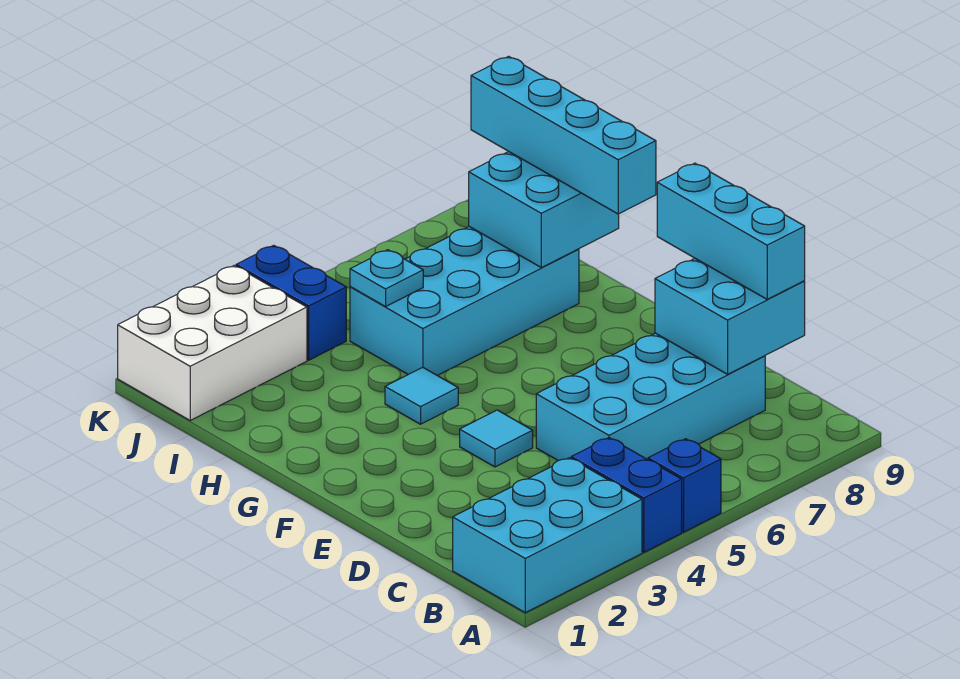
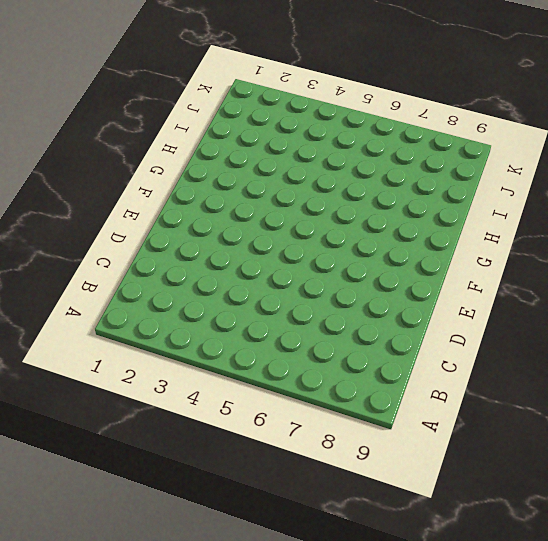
none -> cyan 2x3 brick [453,458,642,613]
none -> blue 1x2 brick [571,438,682,552]
none -> blue 1x1 brick [648,439,721,532]

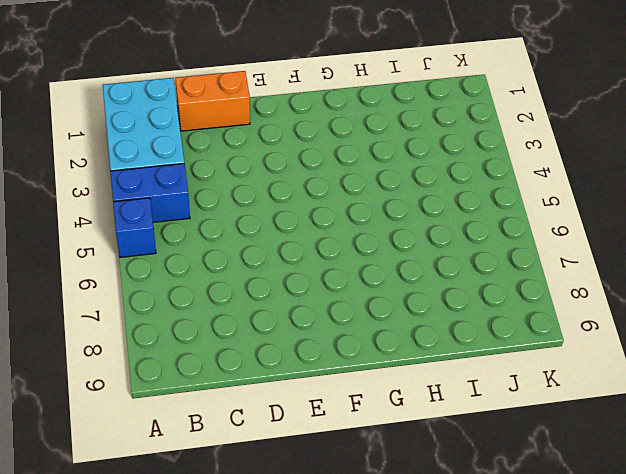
orange 1x2 brick [175,71,250,131] -> none
none -> cyan 2x4 brick [536,333,765,461]
none -> cyan 1x1 tile [460,410,533,467]
none -> cyan 1x1 tile [385,367,458,424]

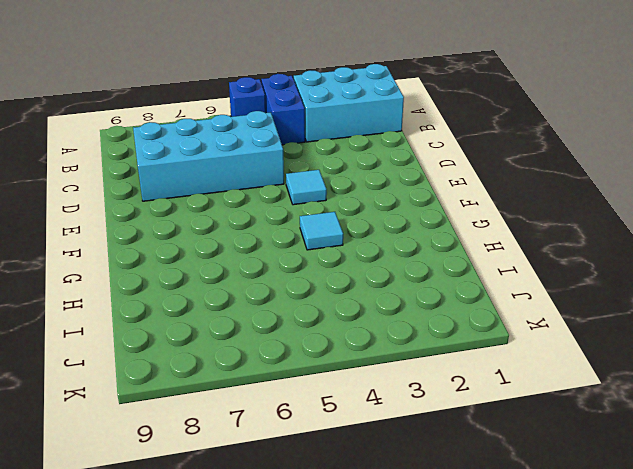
none -> cyan 2x4 brick [350,227,579,376]
none -> white 2x3 brick [118,266,307,420]
none -> blue 1x2 brick [236,245,346,360]

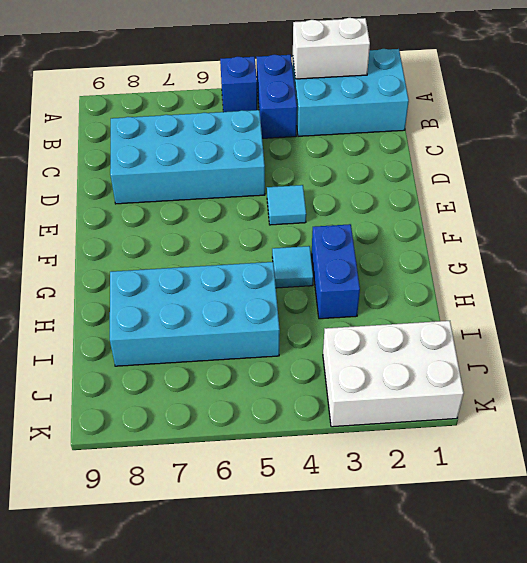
white 1x2 brick [293,18,370,79] -> none
blue 1x2 brick [311,224,360,319] -> blue 1x2 brick moved to [236,245,346,360]
none -> cyan 2x2 brick [655,258,805,374]
none -> cyan 2x2 brick [469,151,619,268]
none -> cyan 1x1 plate [350,250,423,307]

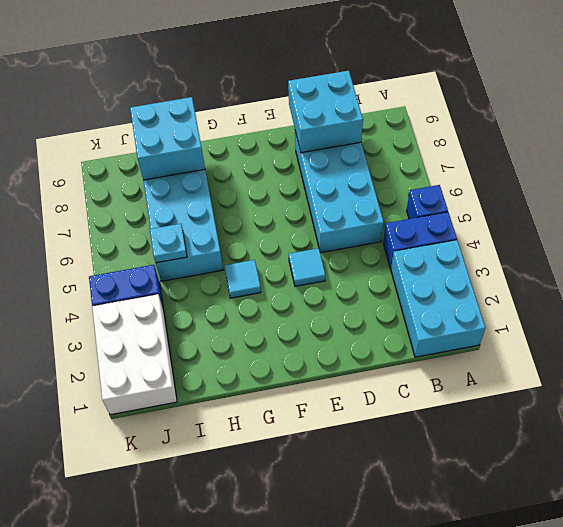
none -> cyan 1x3 brick [657,163,805,299]
none -> cyan 1x4 brick [471,56,656,214]

